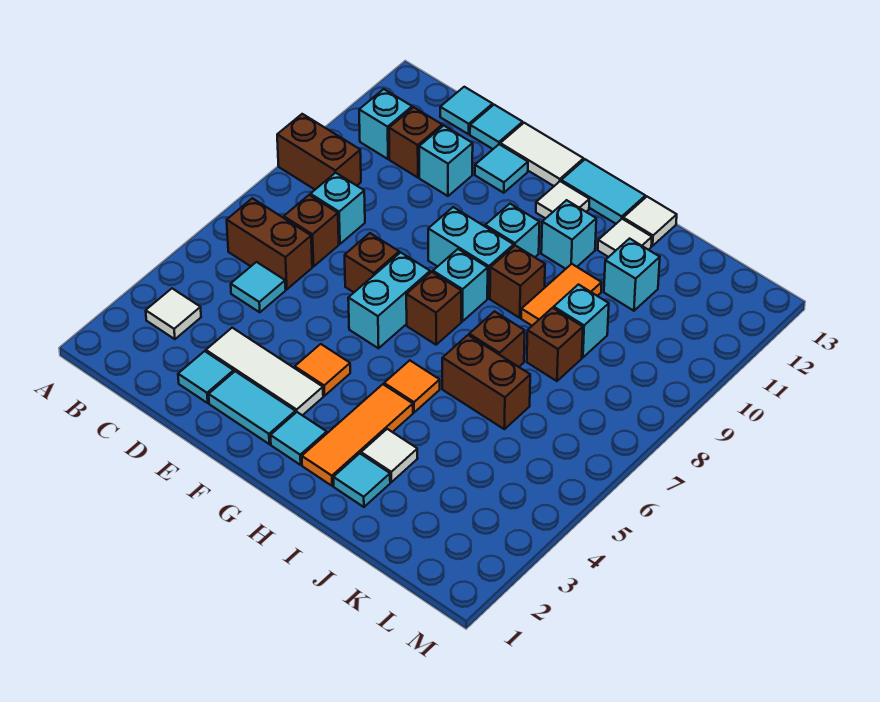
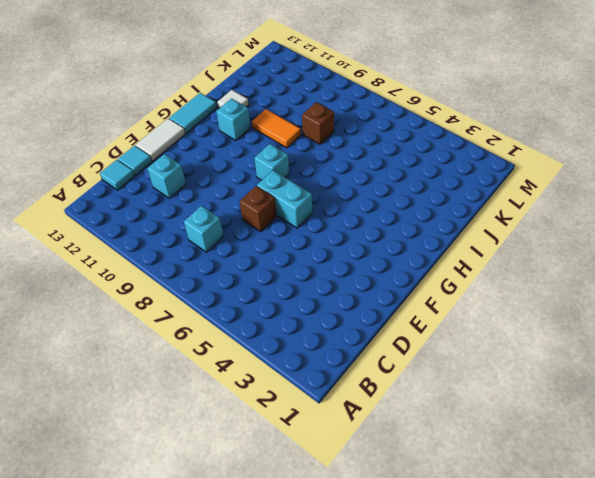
none -> brown 1x2 brick [277,114,361,189]
none -> white 1x1 tile [146,289,201,339]
none -> brown 1x2 brick [227,198,312,289]
none -> cyan 1x1 brick [359,89,412,159]

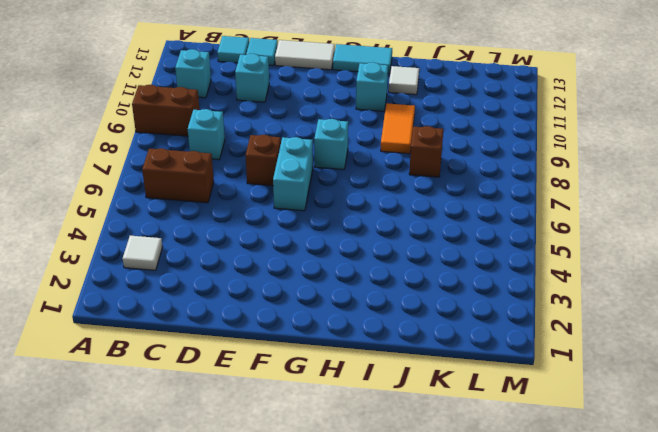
none -> cyan 1x1 tile [231,262,286,312]
none -> brown 1x1 brick [284,195,339,267]
none -> brown 1x1 brick [389,107,442,178]
none -> cyan 1x1 tile [178,351,234,403]

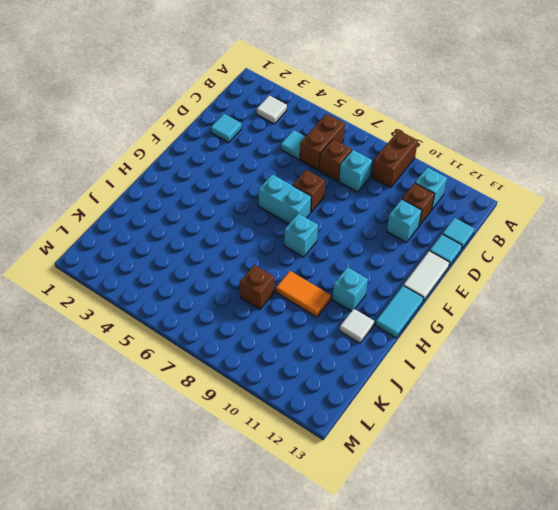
none -> white 1x3 tile [206,328,323,415]
none -> cyan 1x2 tile [209,371,295,444]
none -> cyan 1x1 tile [475,144,528,193]
none -> orange 1x1 tile [295,344,350,396]

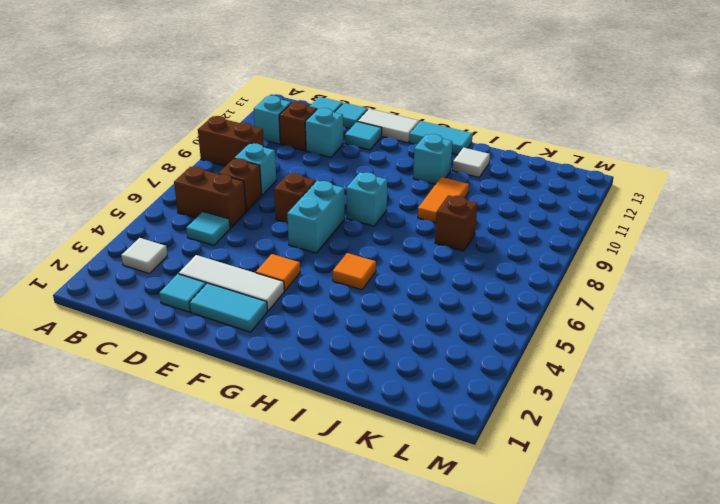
none -> cyan 1x2 brick [428,207,514,298]
none -> cyan 1x1 tile [270,412,327,465]
none -> brown 1x1 brick [406,272,461,345]
none -> cyan 1x1 brick [485,204,540,257]

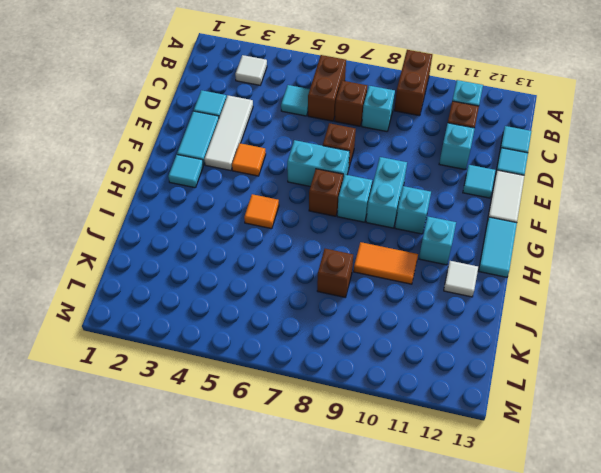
none -> white 1x1 tile [536,181,589,219]
none -> orange 1x3 tile [302,384,413,486]
none -> brown 1x1 brick [490,245,545,318]
none -> cyan 1x1 tile [333,453,390,507]

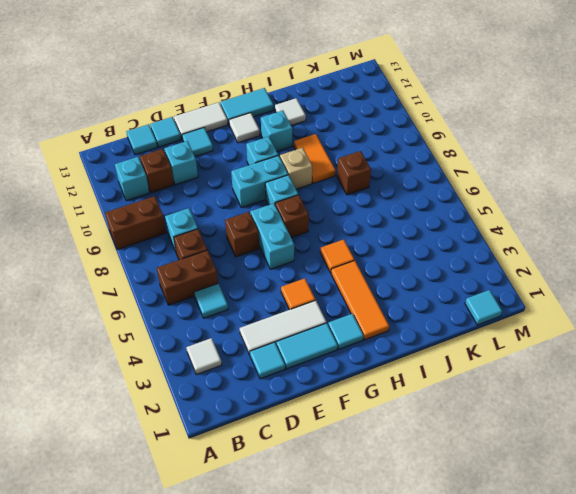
tan 1x1 brick [280,148,312,189] -> brown 1x1 brick [490,245,545,318]
cyan 1x1 tile [465,290,502,325] -> cyan 1x1 tile moved to [333,453,390,507]
none -> white 1x1 tile [361,429,418,482]
none -> brown 1x2 brick [442,335,530,429]
none -> brown 1x1 brick [469,311,525,367]
none -> white 1x1 tile [623,197,677,246]

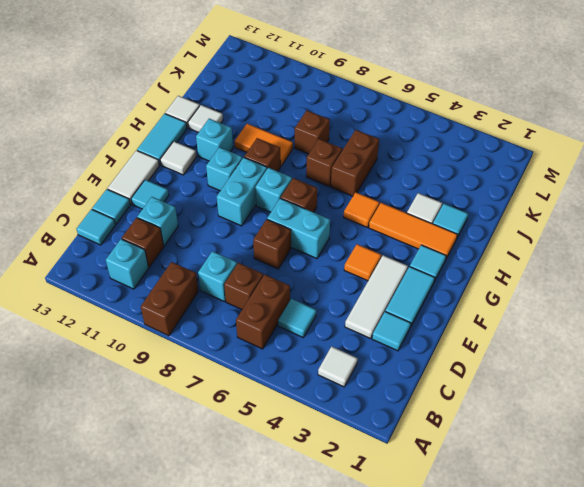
none -> cyan 1x1 brick [554,285,609,357]
none -> cyan 1x1 brick [604,239,660,311]

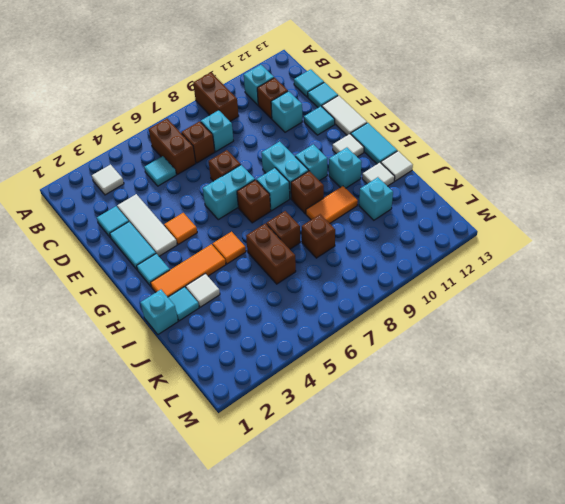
cyan 1x1 brick [141,290,178,334] -> cyan 1x1 brick moved to [554,285,609,357]

